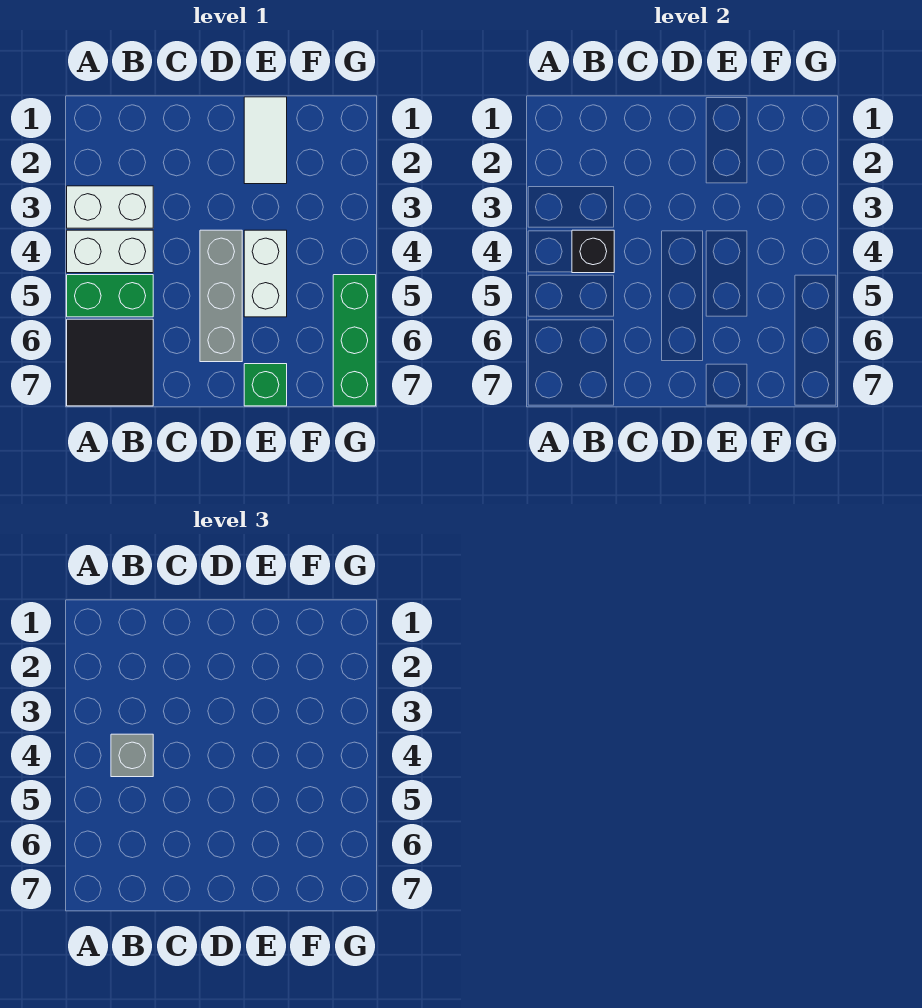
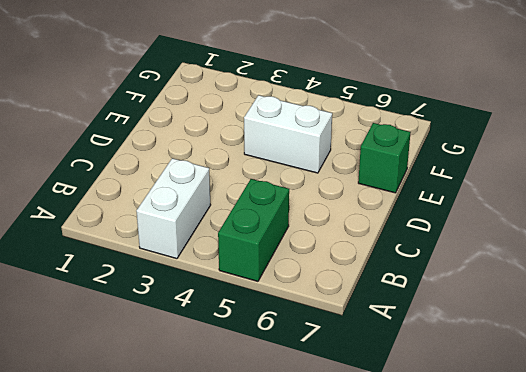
none -> white 1x2 brick [67,230,153,273]
none -> black 2x2 tile [67,319,153,406]

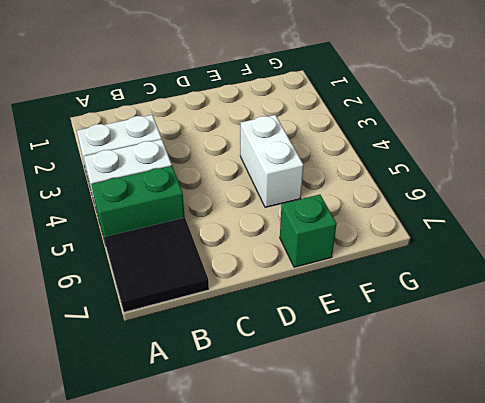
none -> grey 1x3 brick [200,230,242,362]
none -> white 1x2 tile [244,97,287,184]

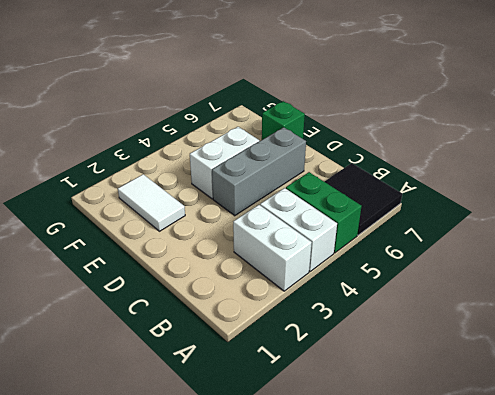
white 1x2 tile [118,174,185,231] -> white 1x2 tile turned to [244,97,287,184]
none -> green 1x3 brick [333,275,376,406]
none -> black 1x1 brick [572,230,614,273]

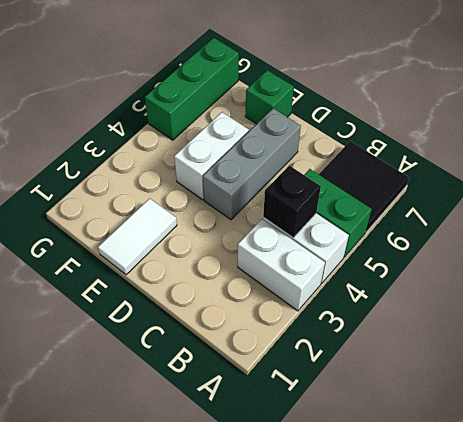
none -> grey 1x1 brick [111,734,153,777]

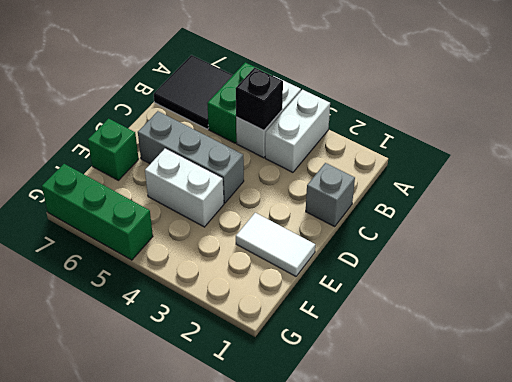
grey 1x1 brick [306,163,355,226] -> grey 1x1 brick moved to [111,734,153,777]

